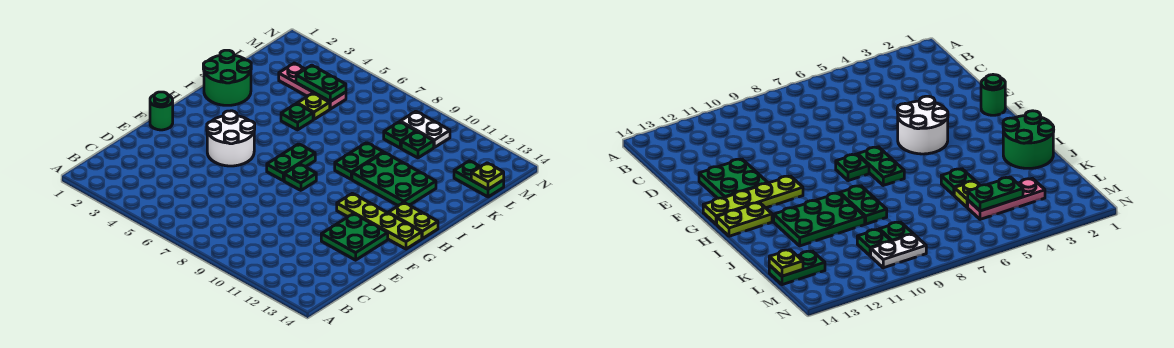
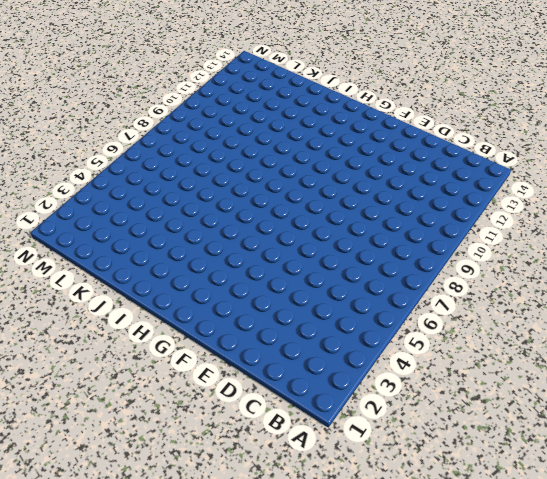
none -> green 2x2 plate [321,214,388,260]
none -> green 1x1 round brick [150,92,173,130]
none -> white 2x2 round brick [207,111,255,166]

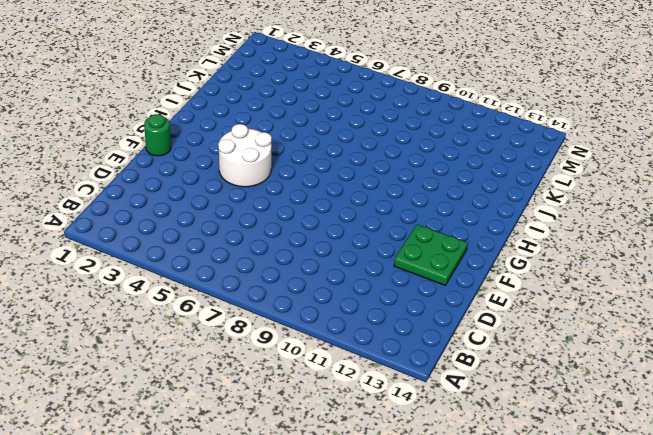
none -> green 1x2 plate [267,144,315,181]
none -> green 1x1 plate [284,164,316,190]
none -> lime 1x4 plate [337,193,422,249]

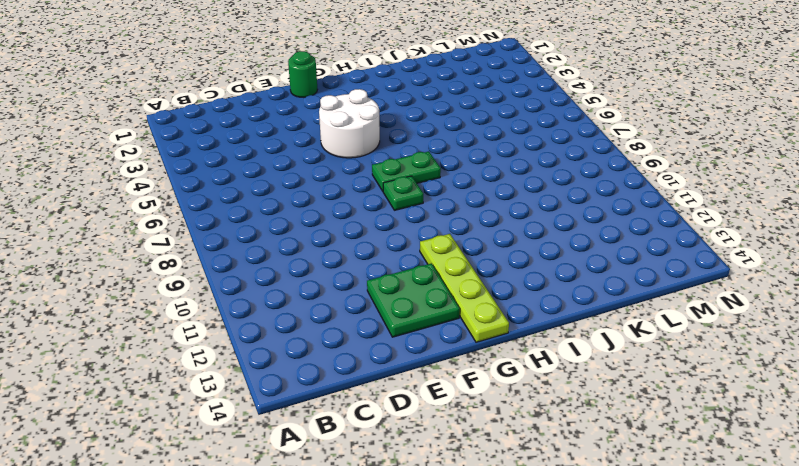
none -> lime 1x2 plate [388,203,438,239]
none -> green 2x2 round brick [203,50,251,105]
none -> green 1x2 plate [335,143,383,179]

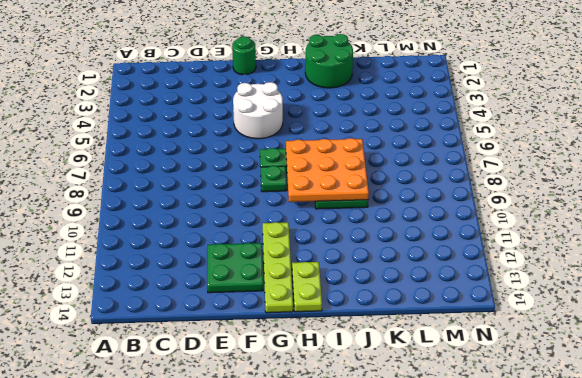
orange 3x3 plate [286,138,369,202] -> none
none -> green 2x3 plate [352,152,436,206]
none -> green 1x1 plate [281,104,313,130]
none -> lime 1x1 plate [297,93,330,119]

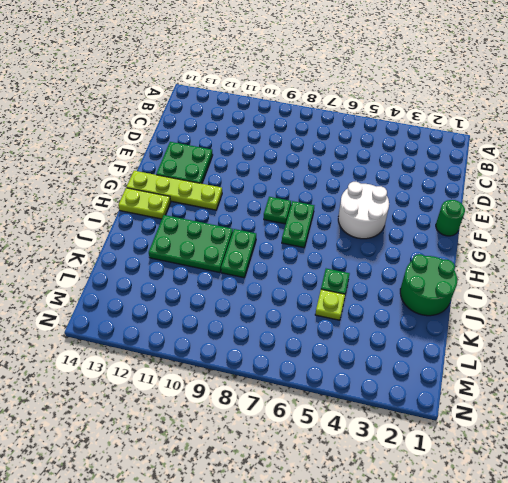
none -> pink 1x3 plate [279,63,346,109]
none -> green 1x1 plate [384,122,416,148]
none -> green 1x1 plate [401,132,434,158]

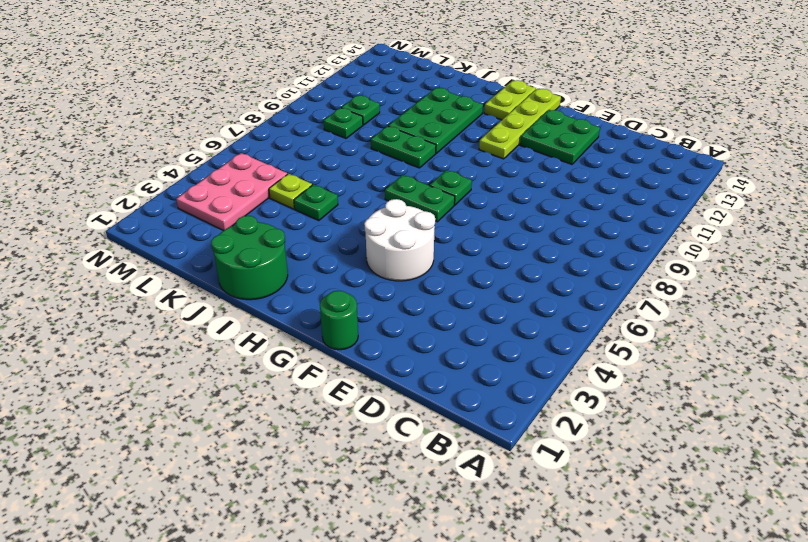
pink 2x3 plate [176,153,287,231] -> pink 1x3 plate [279,63,346,109]
none -> green 1x2 plate [454,161,504,197]
none -> white 1x2 plate [400,111,450,147]
none -> green 1x2 plate [296,65,346,101]

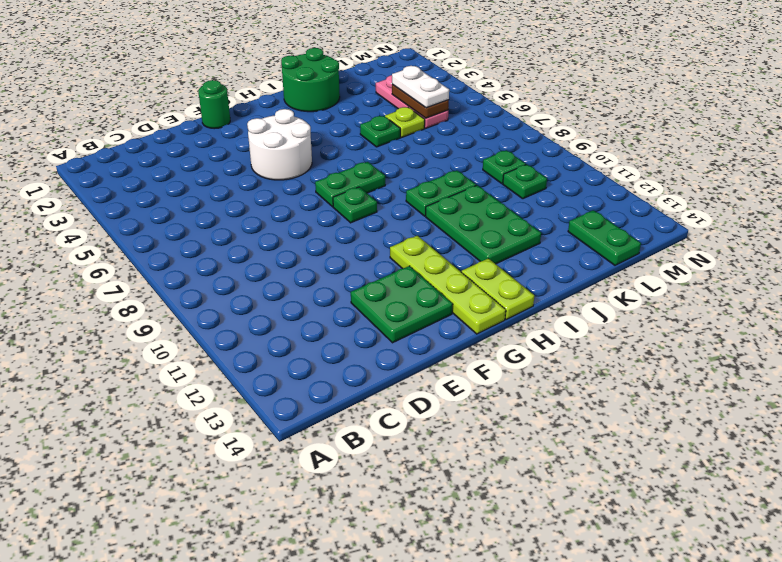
brown 1x2 plate [392,84,449,118] -> green 1x2 plate [296,65,346,101]
white 1x2 plate [392,66,449,108] -> white 1x2 plate moved to [400,111,450,147]
none -> lime 1x1 plate [471,163,504,189]

